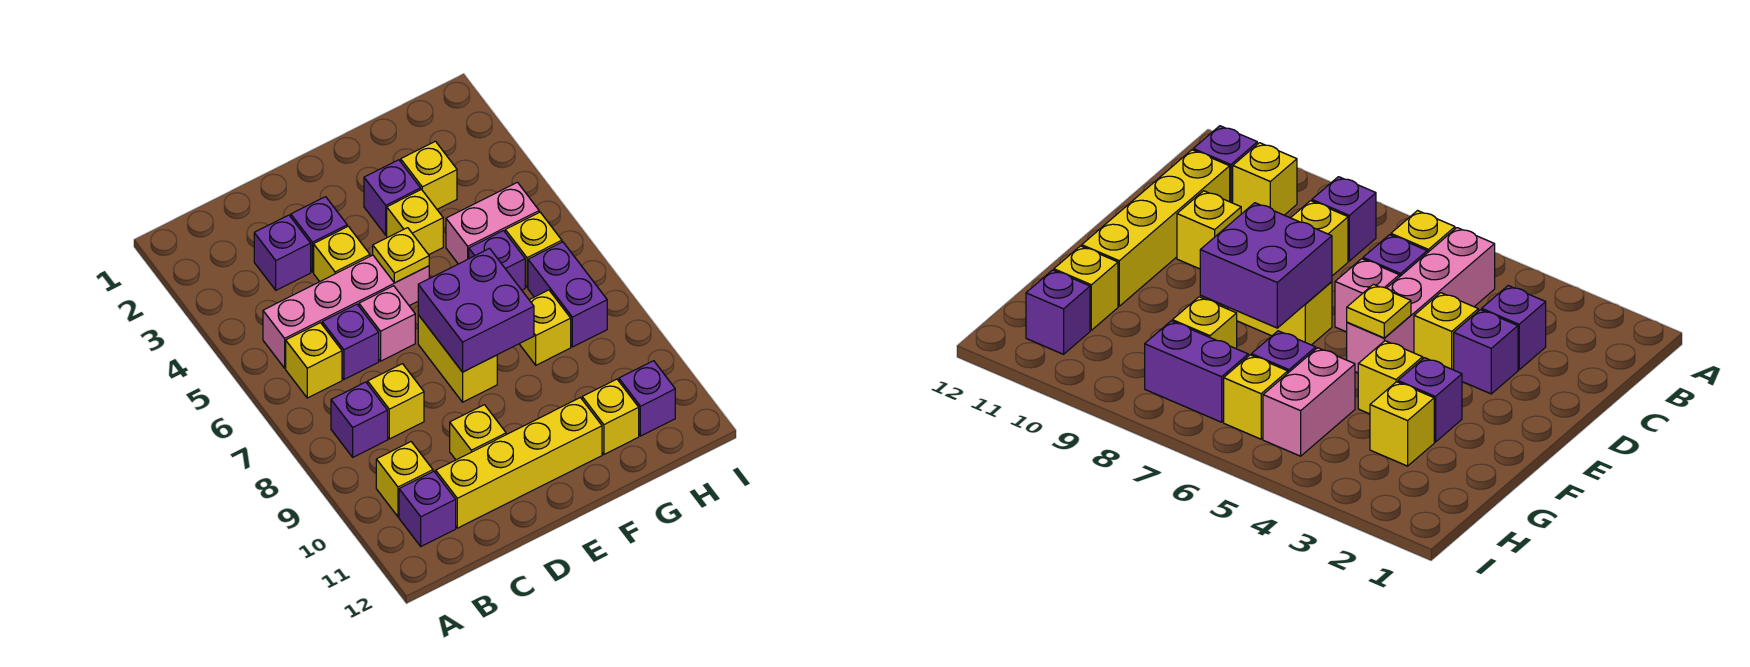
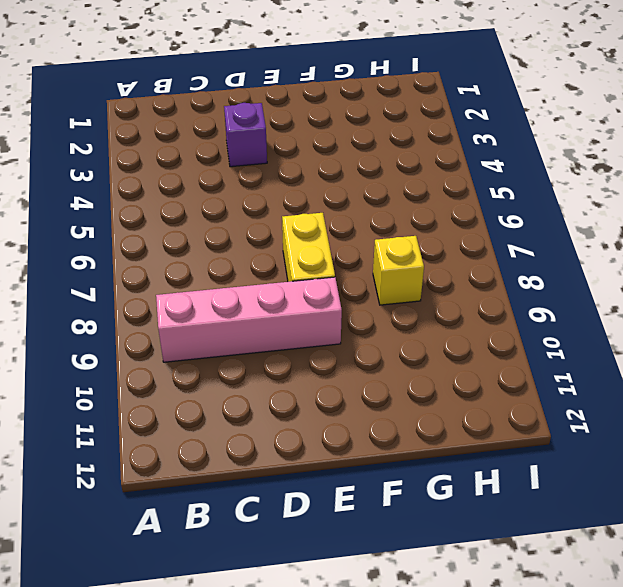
pink 1x4 brick [156,277,342,362] -> pink 1x4 brick moved to [263,255,429,368]
none -> yellow 1x1 brick [286,323,342,398]
none -> purple 1x1 brick [331,382,388,457]
none -> yellow 1x1 brick [376,442,433,517]

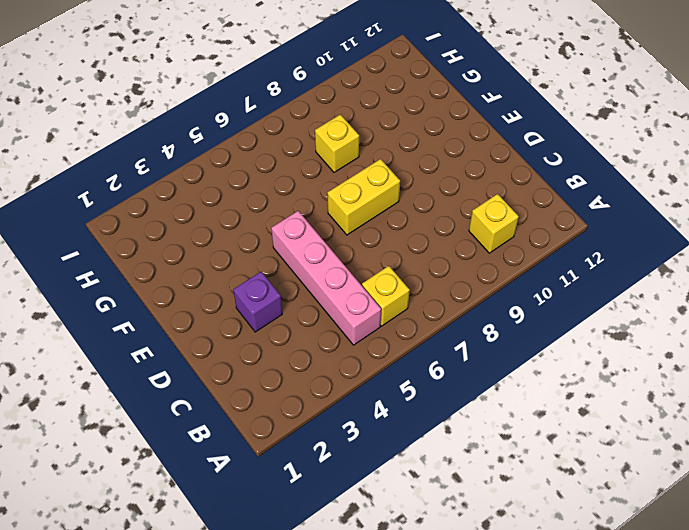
none -> purple 1x1 brick [331,382,388,457]
none -> purple 1x1 brick [399,471,456,546]
none -> purple 1x1 brick [254,215,311,290]

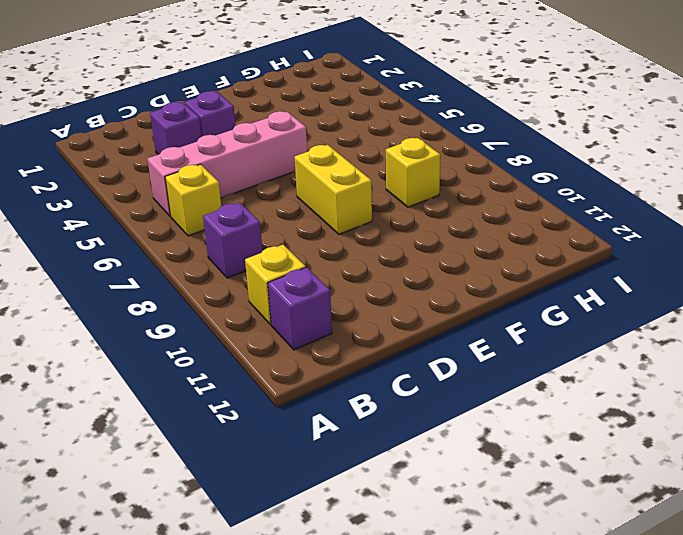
none -> purple 1x1 brick [322,304,379,379]
none -> yellow 1x1 brick [368,364,424,439]
none -> yellow 1x4 brick [436,398,602,528]

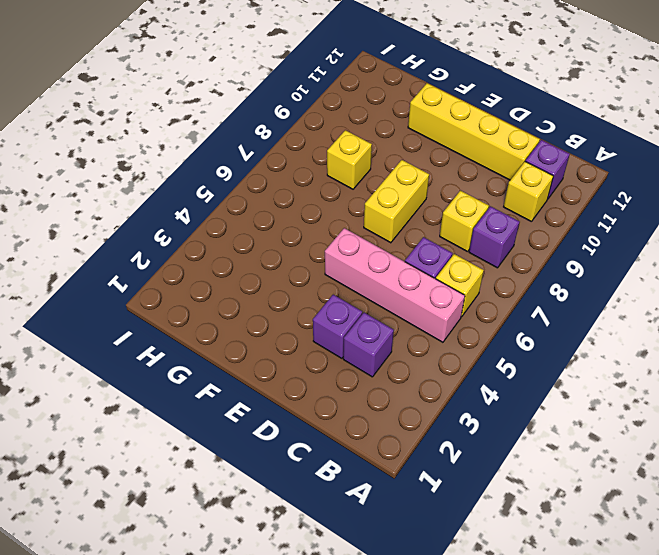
none -> yellow 1x1 brick [314,226,370,281]
none -> pink 1x1 brick [359,286,415,361]
none -> yellow 1x1 brick [450,405,506,460]

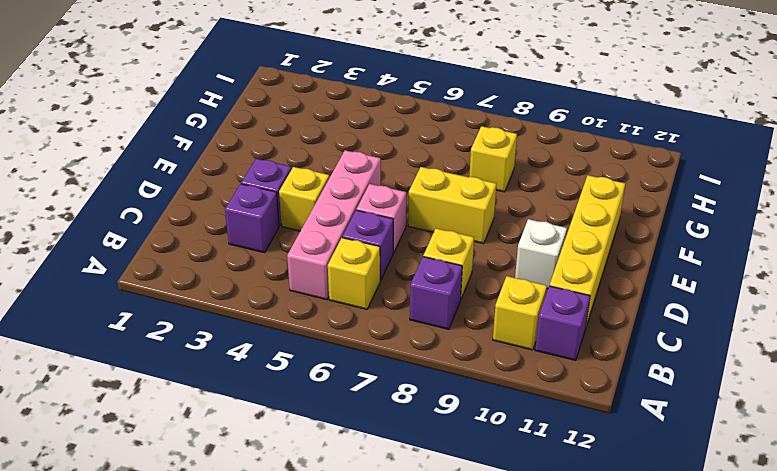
white 1x1 brick [515,219,567,289] -> yellow 1x1 brick [450,405,506,460]
none -> purple 1x1 brick [364,160,421,235]
none -> yellow 1x1 brick [387,190,443,255]
none -> yellow 1x1 brick [401,141,457,209]

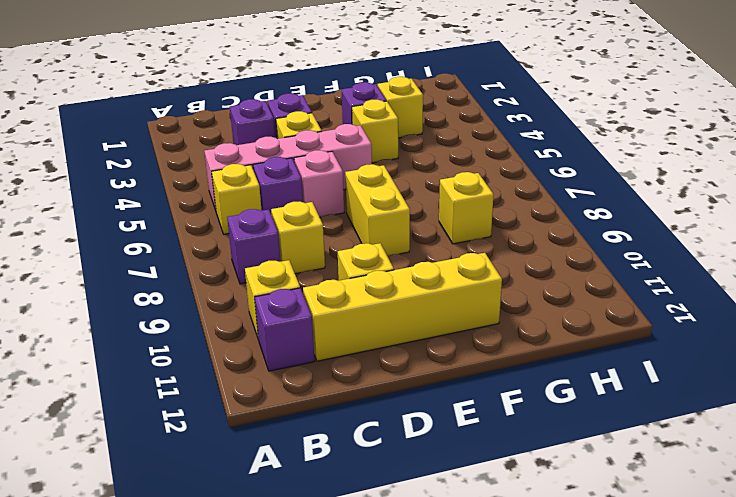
none -> pink 1x2 brick [446,182,539,264]
none -> purple 1x1 brick [469,231,525,290]
none -> yellow 1x1 brick [582,379,639,454]

